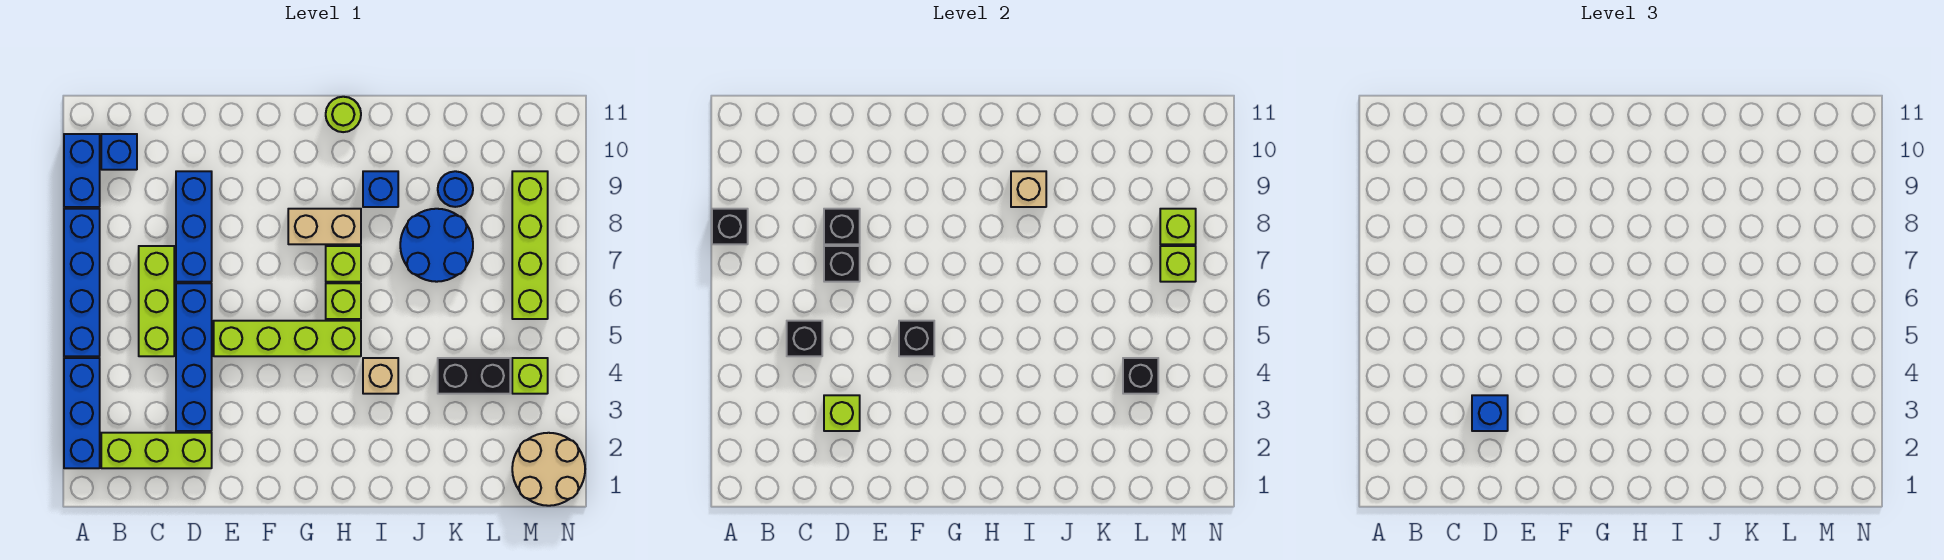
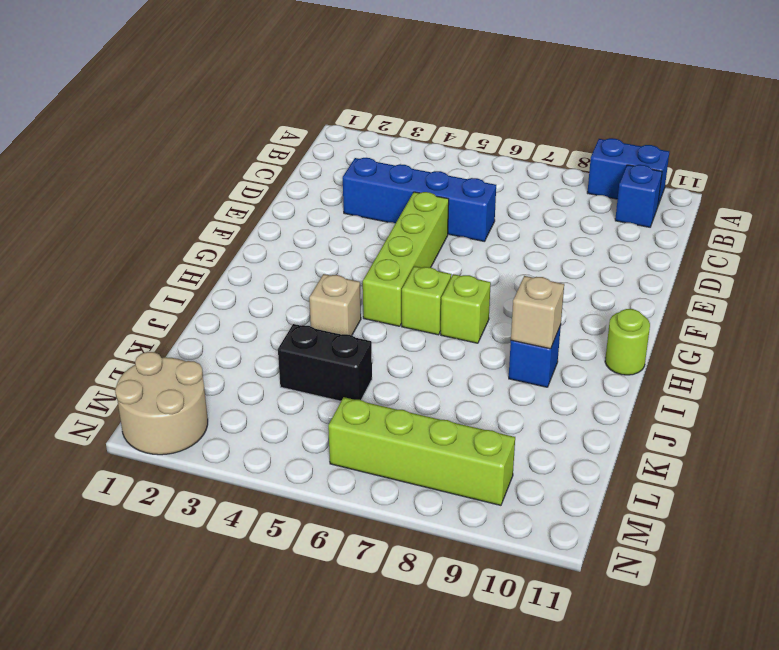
black 1x2 brick [278,324,372,401] -> black 1x2 brick turned to [438,358,510,394]
none -> blue 1x3 brick [64,358,100,468]
none -> blue 1x4 brick [64,209,100,356]
none -> lime 1x3 brick [101,433,212,468]
none -> lime 1x3 brick [139,246,174,356]

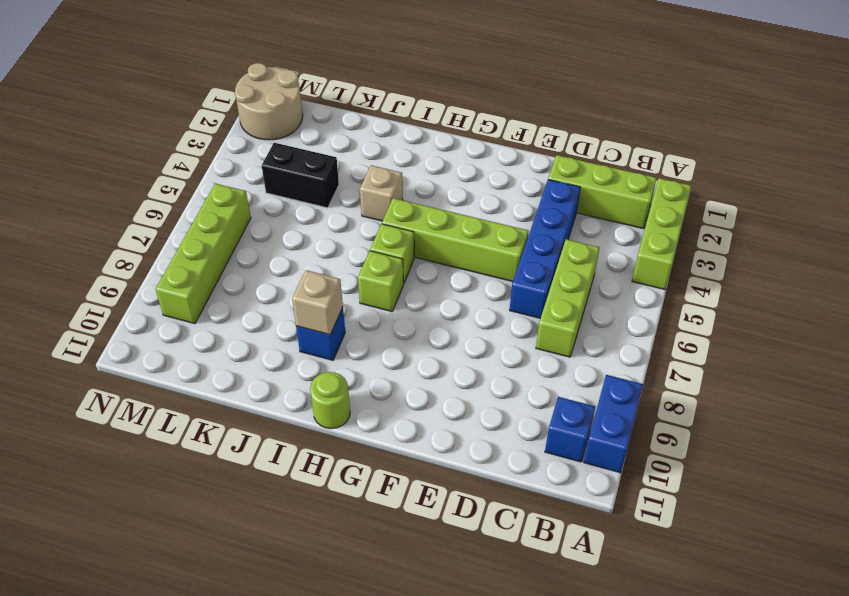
lime 1x3 brick [632,178,691,290] -> blue 1x3 brick [64,358,100,468]
none -> blue 1x4 brick [64,209,100,356]
none -> blue 1x3 brick [176,171,212,282]
none -> tan 1x2 brick [288,209,361,244]
none -> blue 2x2 round brick [400,209,473,282]

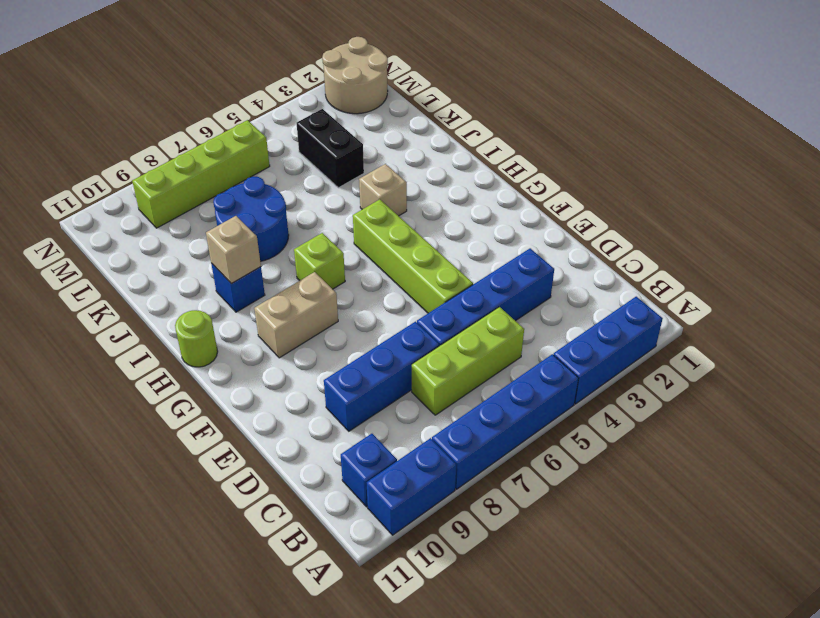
tan 1x2 brick [254,272,338,358] -> tan 1x2 brick turned to [288,209,361,244]
none -> lime 1x3 brick [101,433,212,468]
none -> lime 1x1 brick [326,283,361,319]
none -> blue 1x1 round brick [438,171,473,207]
none -> lime 1x1 brick [512,358,548,394]

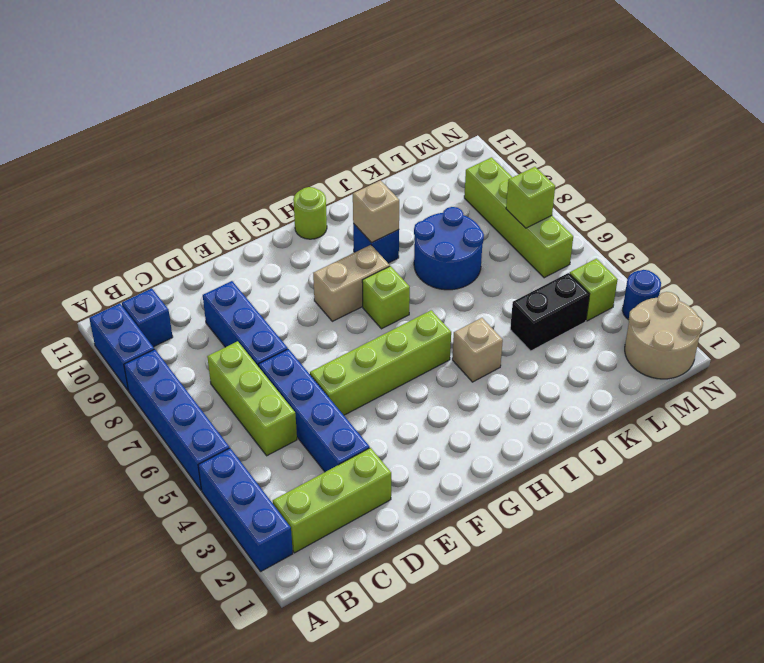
blue 1x1 round brick [622,270,661,320] -> blue 1x1 round brick moved to [438,171,473,207]
none -> lime 1x1 brick [326,283,361,319]
none -> black 1x1 brick [712,209,748,244]
none -> black 1x1 brick [787,321,822,356]
none -> lime 1x1 brick [824,395,860,431]

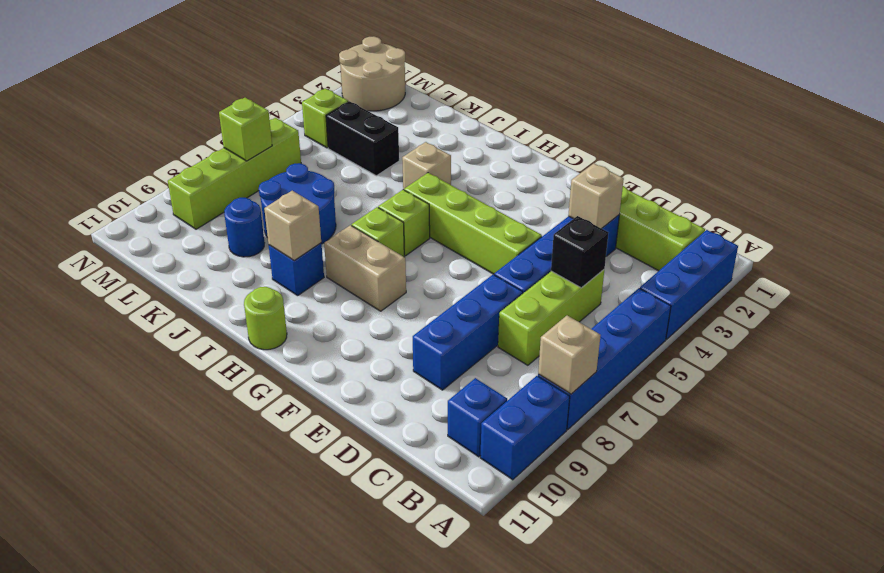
tan 1x1 brick [538,315,601,394] -> black 1x1 brick [712,209,748,244]
tan 1x1 brick [568,163,624,229] -> lime 1x1 brick [824,395,860,431]
none -> black 1x1 brick [824,246,860,282]
none -> black 1x1 brick [824,209,860,244]
none -> black 1x1 brick [899,321,934,356]
none -> black 1x1 brick [1123,358,1158,394]

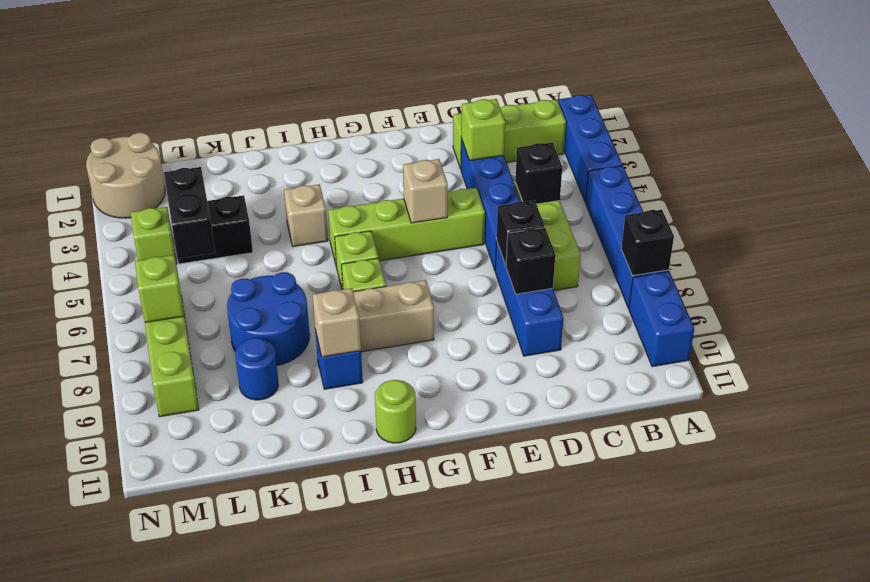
tan 1x1 brick [403,159,448,223] -> black 1x1 brick [899,321,934,356]
black 1x2 brick [164,167,215,259] -> black 1x1 brick [1123,358,1158,394]
none -> blue 1x1 brick [101,134,137,170]
none -> lime 1x1 brick [1160,209,1196,244]
none -> blue 1x1 brick [1472,395,1508,431]

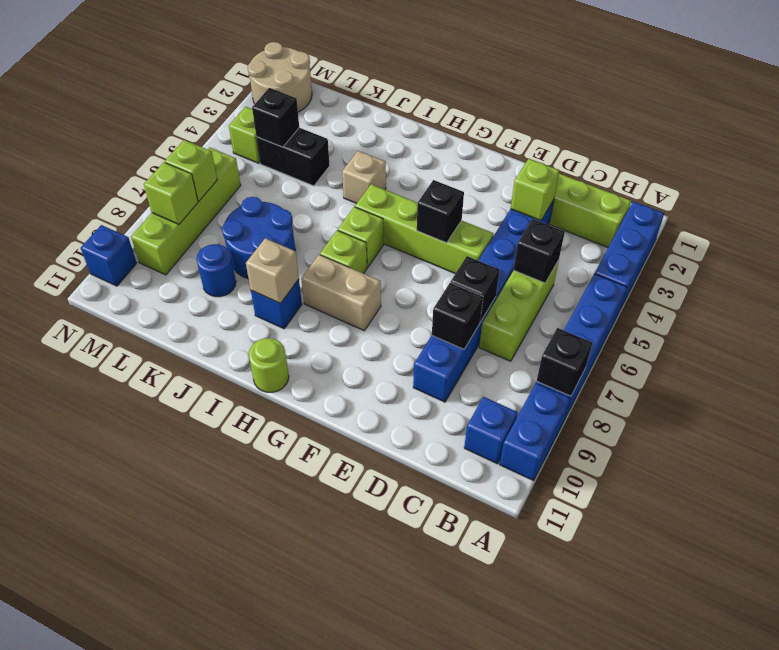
blue 1x1 brick [81,225,137,286] -> blue 1x1 brick moved to [1472,395,1508,431]

